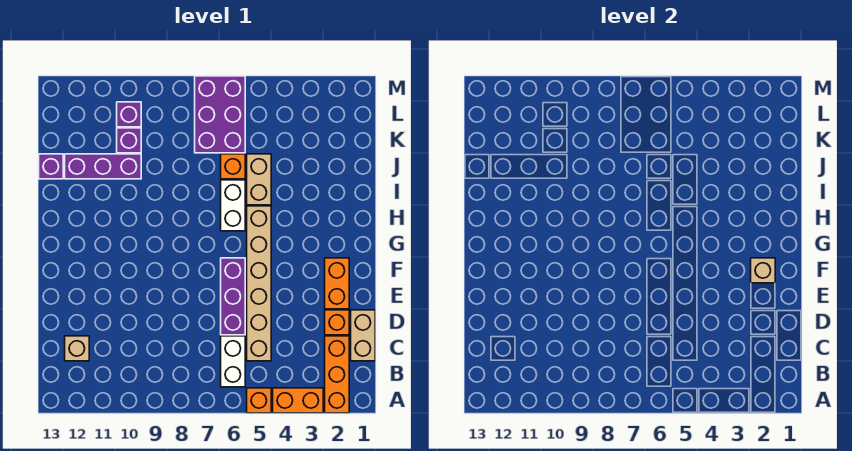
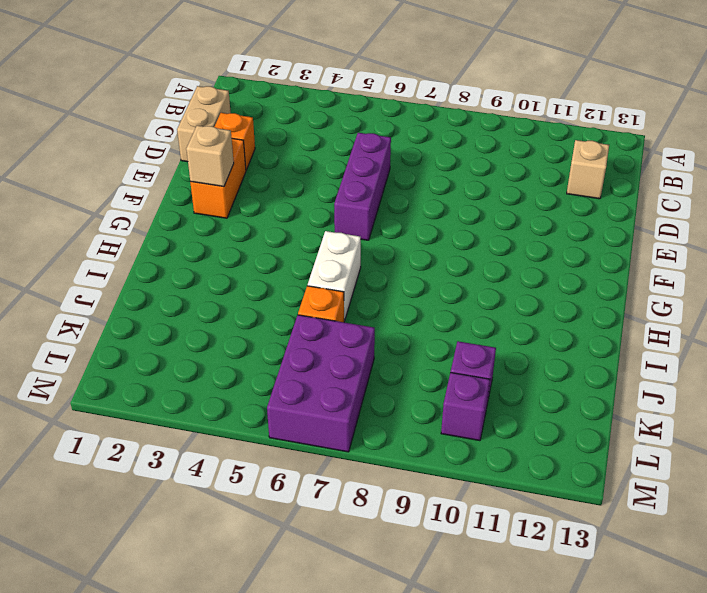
none -> orange 1x3 brick [325,336,349,413]
none -> orange 1x2 brick [273,388,323,413]
none -> orange 1x1 brick [247,388,271,413]

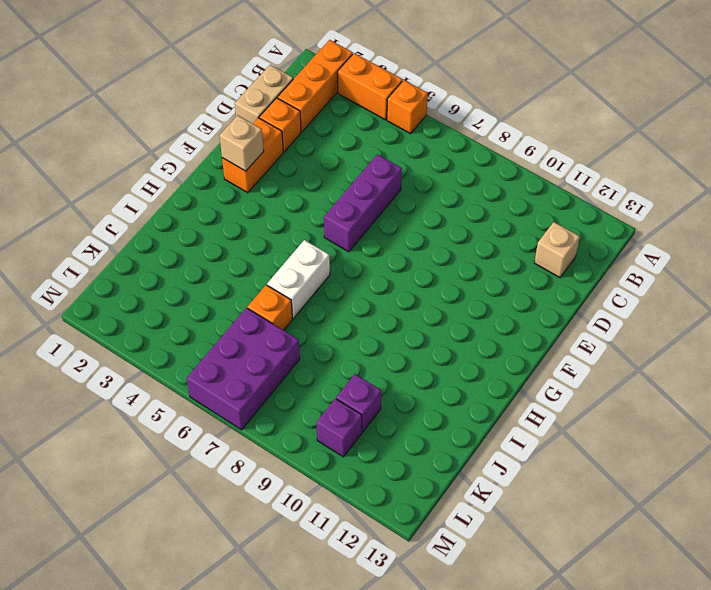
none -> white 1x2 brick [221,336,245,387]
none -> tan 1x6 brick [247,206,271,361]
none -> tan 1x2 brick [247,154,271,205]

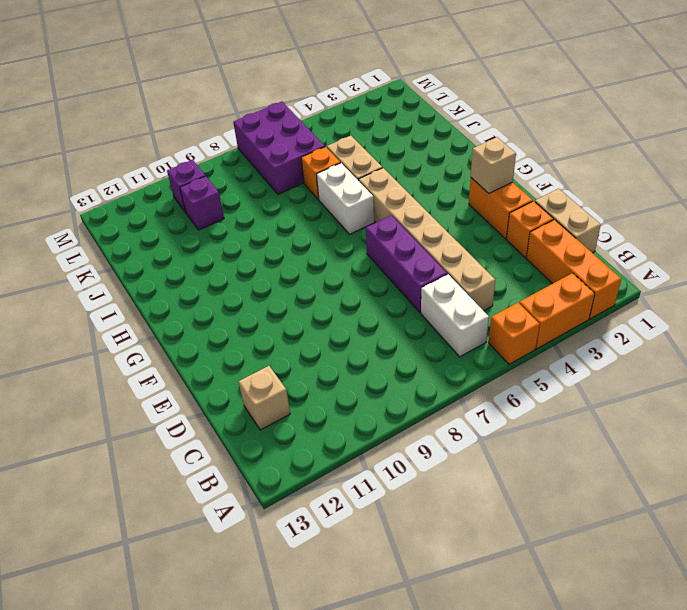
none -> purple 1x3 brick [65,154,141,179]
none -> purple 1x1 brick [39,154,63,179]

